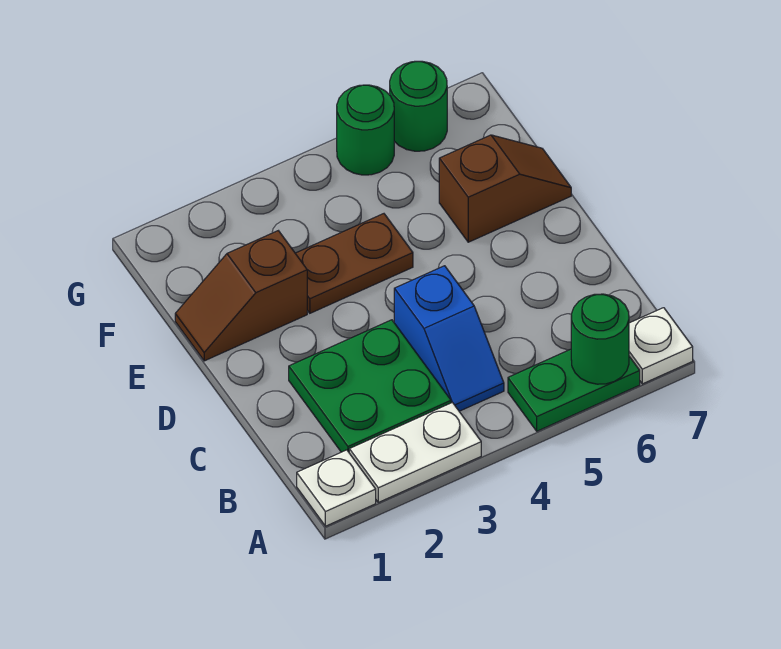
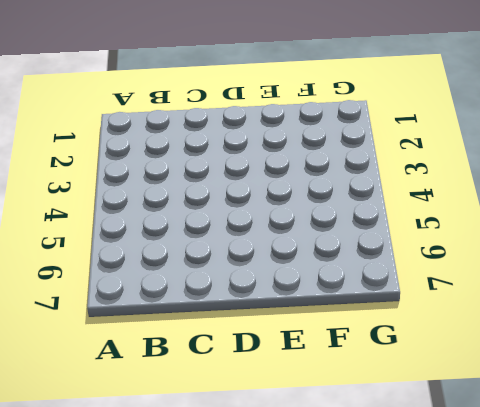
none -> white 1x1 plate [297,450,376,526]
none -> white 1x2 plate [349,402,481,502]
none -> green 1x2 plate [508,349,640,431]

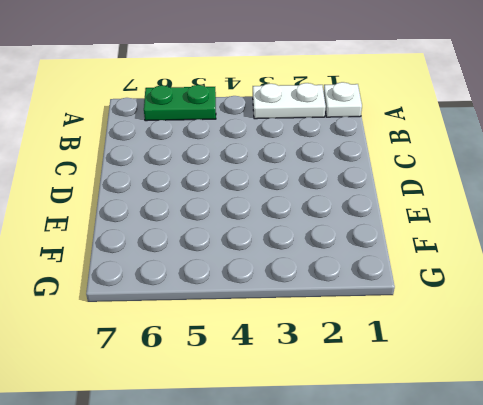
none -> white 1x1 plate [629,308,693,384]
none -> green 2x2 plate [289,320,451,452]
none -> blue 1x2 slope [394,266,504,411]

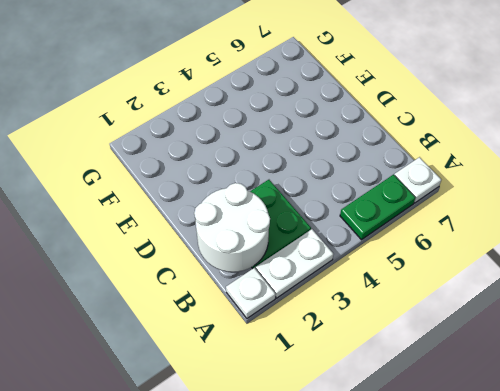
white 2x2 round brick [194,183,270,272] -> none
none -> blue 1x2 slope [394,266,504,411]
none -> brown 1x2 slope [175,231,307,361]
none -> brown 1x2 plate [295,214,413,313]

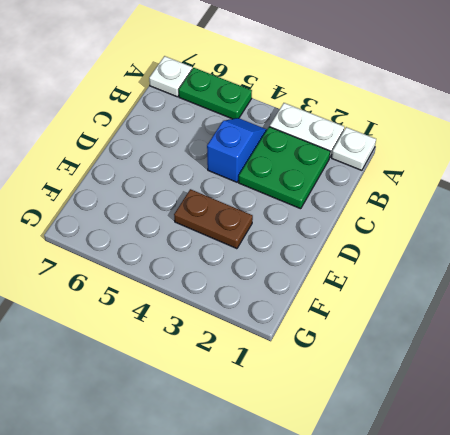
none -> brown 1x2 slope [175,231,307,361]
none -> brown 1x2 slope [439,135,571,242]
none -> green 1x1 round brick [337,85,394,175]

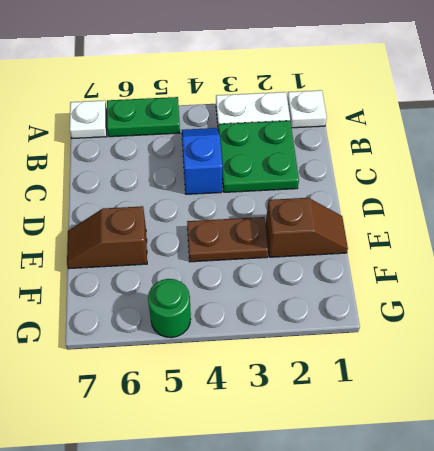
none -> green 1x1 round brick [390,61,447,151]
none -> green 1x1 round brick [571,294,629,384]

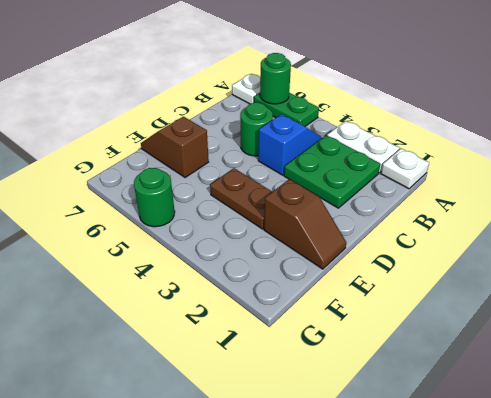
green 1x1 round brick [240,103,273,156] -> green 1x1 round brick moved to [390,61,447,151]

